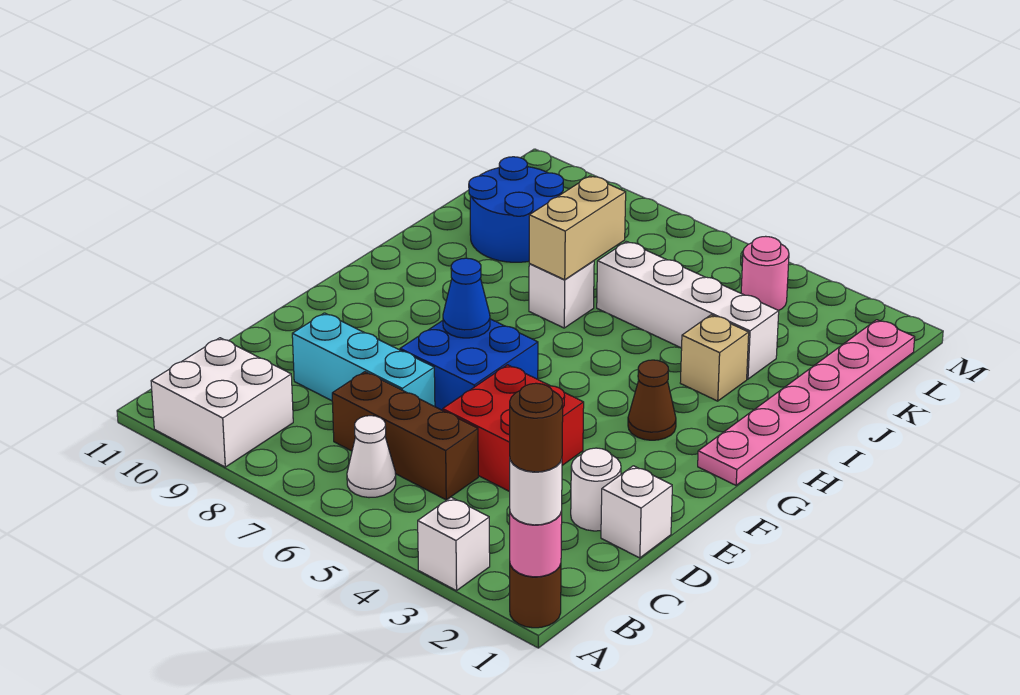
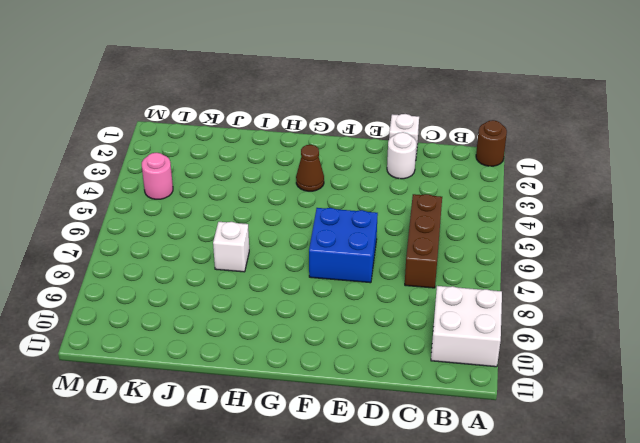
none -> white 1x1 brick [418,497,490,591]
none -> white 1x1 cone [347,416,396,498]
none -> red 2x2 brick [443,365,584,492]

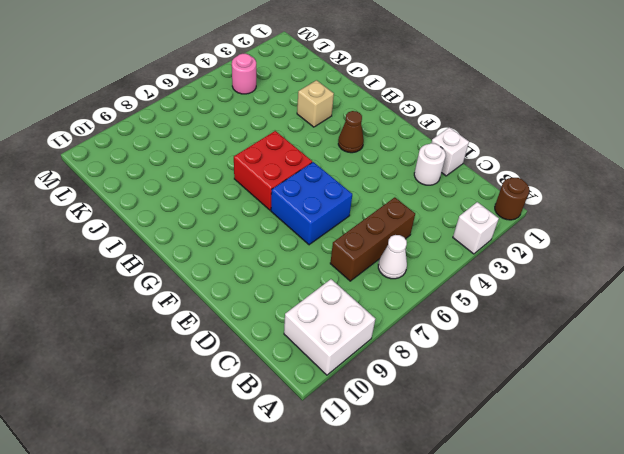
red 2x2 brick [234,131,312,210] -> red 2x2 brick moved to [443,365,584,492]
none -> cyan 1x3 brick [292,313,435,407]
none -> pink 1x6 plate [698,320,915,485]
none -> white 1x1 brick [529,261,594,328]

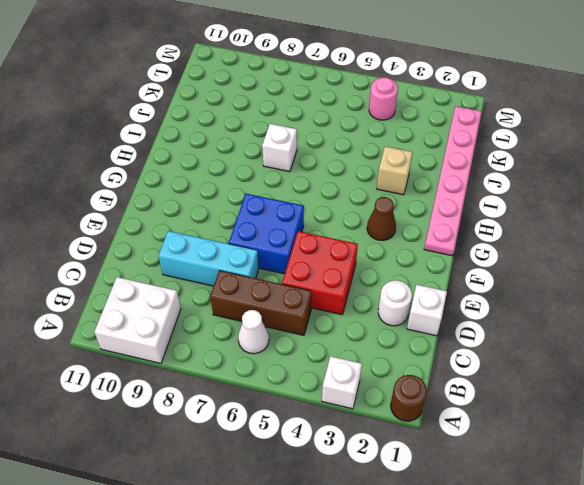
none -> white 1x4 brick [597,242,779,379]
none -> blue 2x2 round brick [469,157,563,262]
none -> pink 1x1 round brick [510,511,562,577]

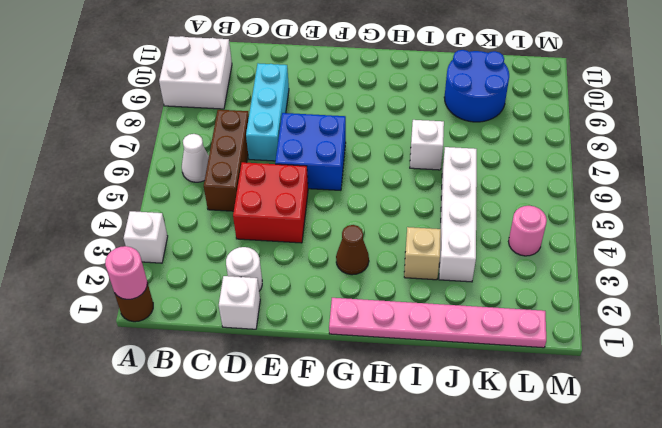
none -> blue 1x1 cone [443,258,490,338]
none -> tan 1x2 brick [529,176,626,280]
none -> white 1x1 round brick [510,459,562,525]

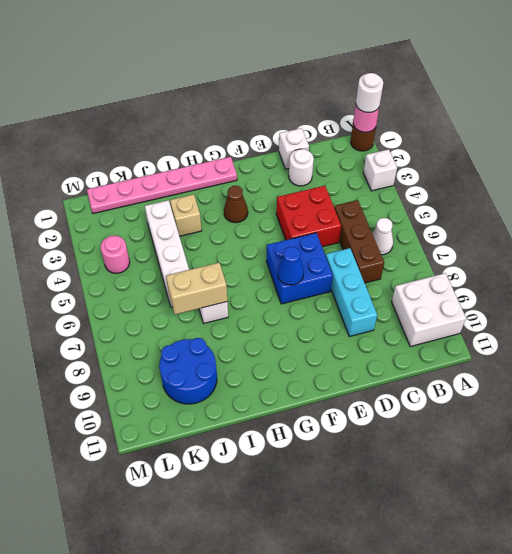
none -> brown 1x1 round brick [510,383,563,472]

